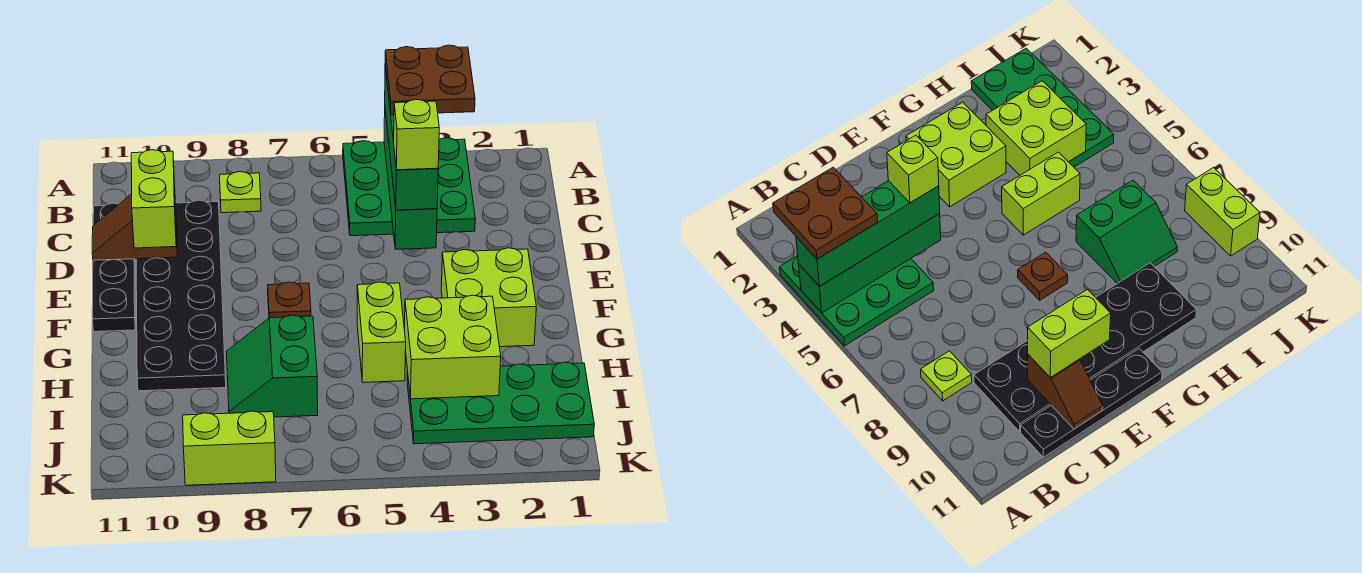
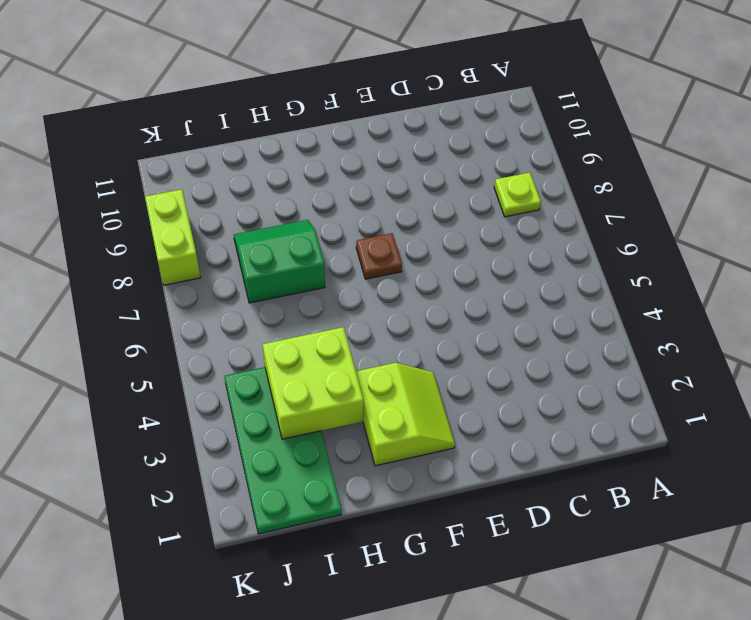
lime 2x2 slope [356,363,455,466] -> lime 2x2 brick [441,248,536,347]
none -> green 3x3 plate [343,138,475,236]
none -> black 2x6 plate [136,200,226,391]
none -> black 1x4 plate [92,203,135,332]

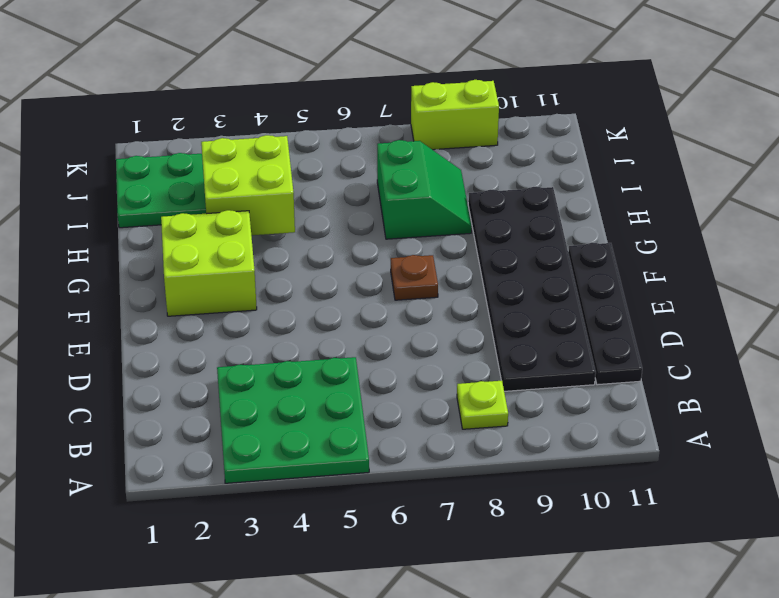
none -> lime 1x2 brick [357,282,406,382]
none -> green 1x4 brick [384,111,437,249]
none -> brown 1x2 slope [92,194,177,260]

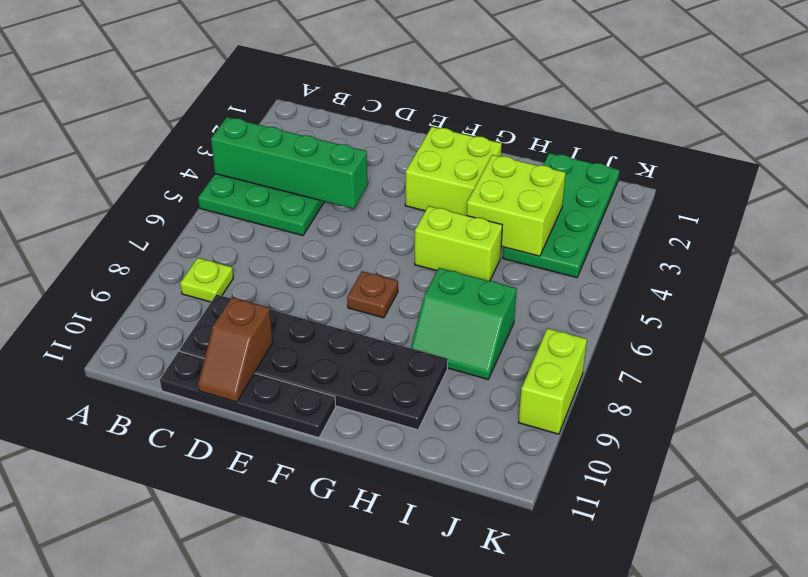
none -> green 1x4 brick [385,66,438,210]
none -> lime 1x2 brick [131,150,176,248]
none -> brown 2x2 plate [385,45,475,115]

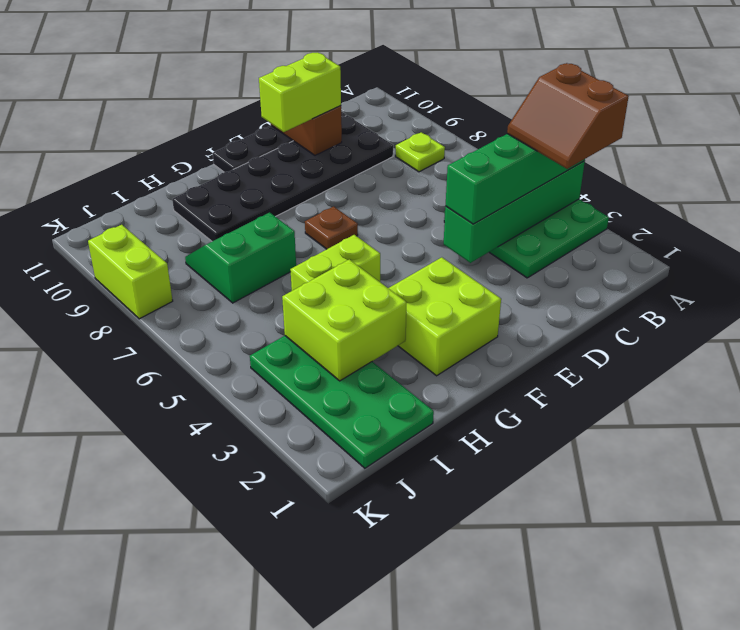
brown 2x2 slope [507,63,629,169] -> brown 2x2 plate [385,45,475,115]
none -> lime 1x1 brick [394,100,439,170]

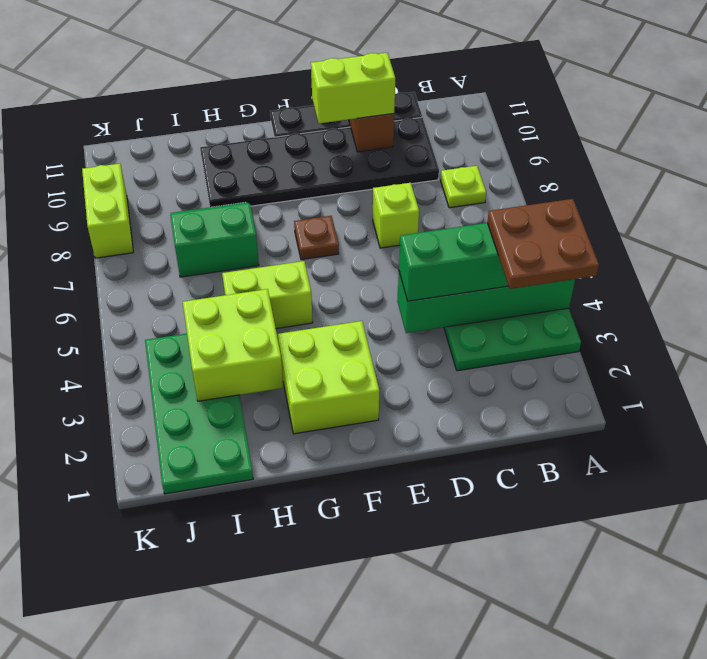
lime 1x1 brick [373,183,419,248] -> lime 1x1 brick moved to [394,100,439,170]

